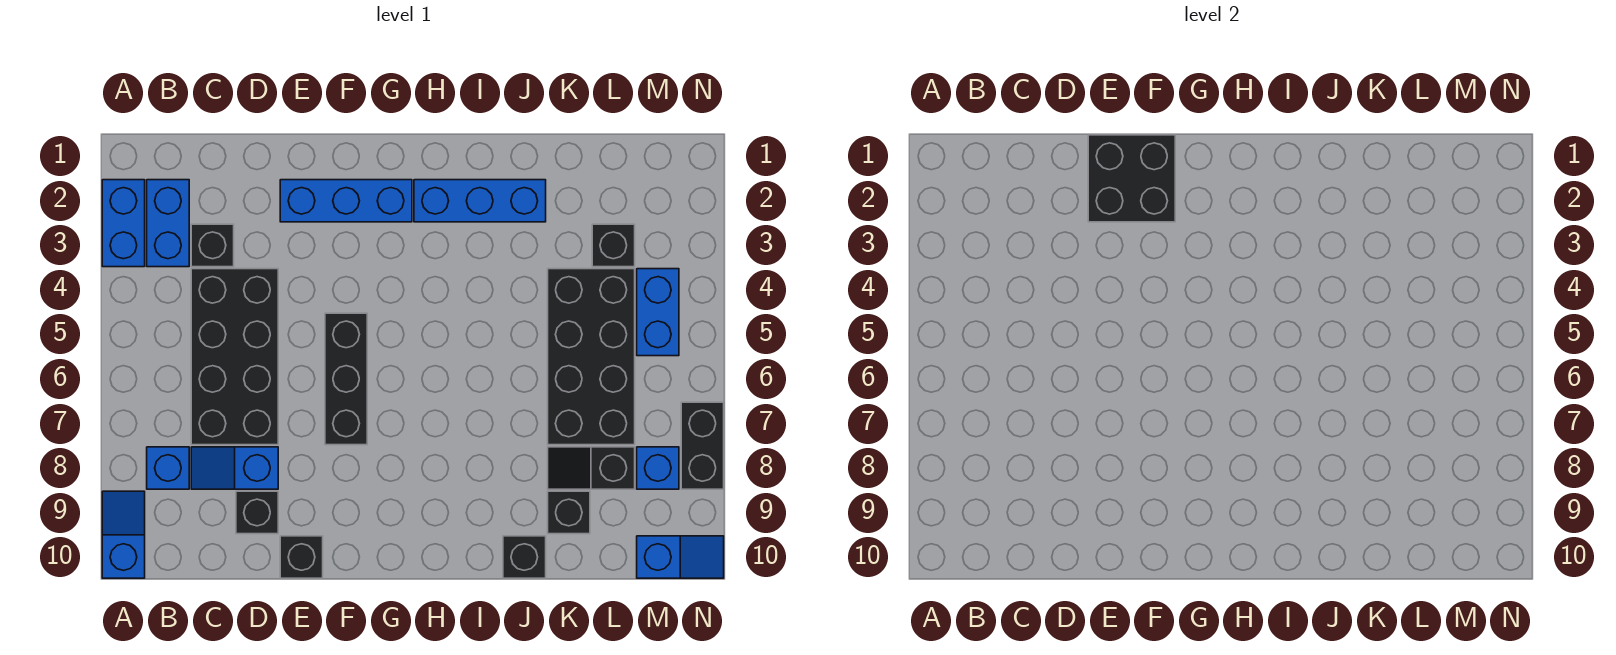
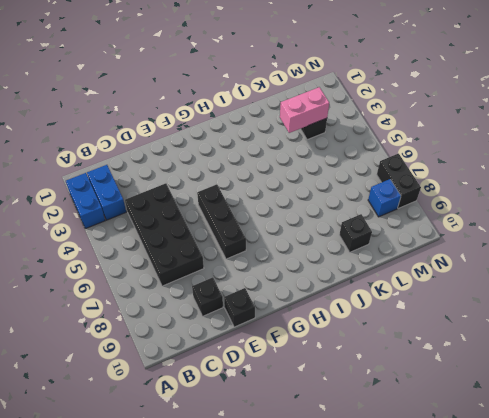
pink 1x2 brick [280,87,329,133] -> none
none -> blue 1x2 slope [102,491,145,578]
none -> blue 1x1 brick [147,447,189,489]
none -> black 1x1 brick [191,224,234,267]

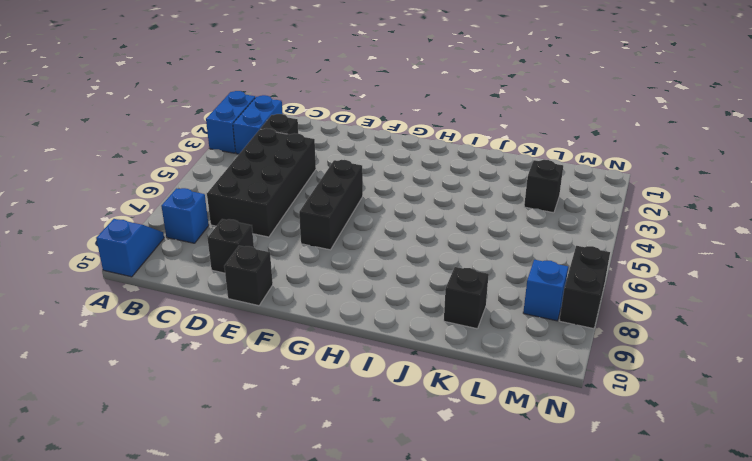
none -> blue 1x2 slope [191,447,278,489]
none -> blue 1x3 brick [280,180,412,222]
none -> blue 1x3 brick [414,180,546,222]

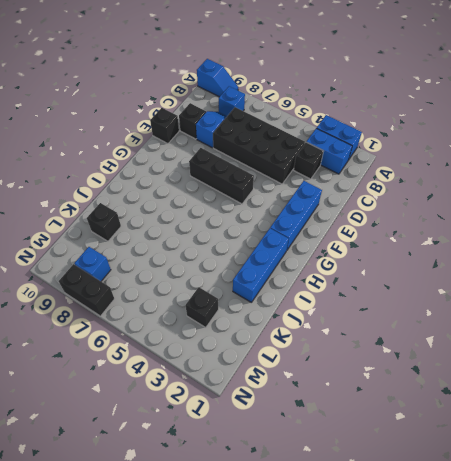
none -> black 1x1 brick [503,536,546,578]
none -> black 2x4 brick [548,269,635,445]
none -> black 1x2 slope [548,447,635,489]

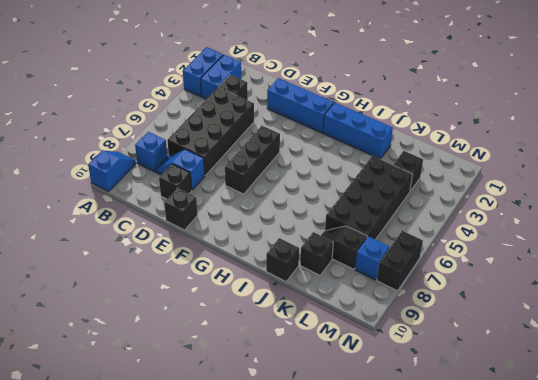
none -> blue 1x2 brick [637,269,679,356]
none -> blue 1x2 slope [637,536,724,578]
none -> black 2x2 brick [1088,135,1175,222]

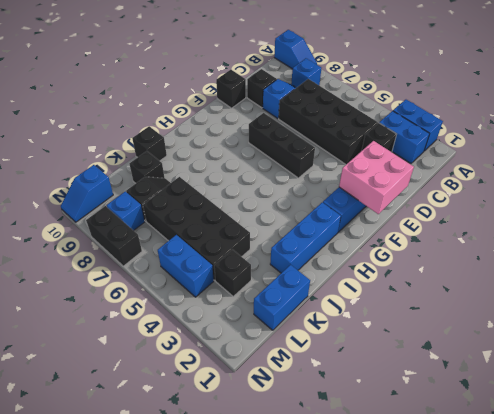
pink 2x2 brick [339,141,414,214] -> black 2x2 brick [1088,135,1175,222]
blue 1x2 brick [254,265,310,330] -> none

